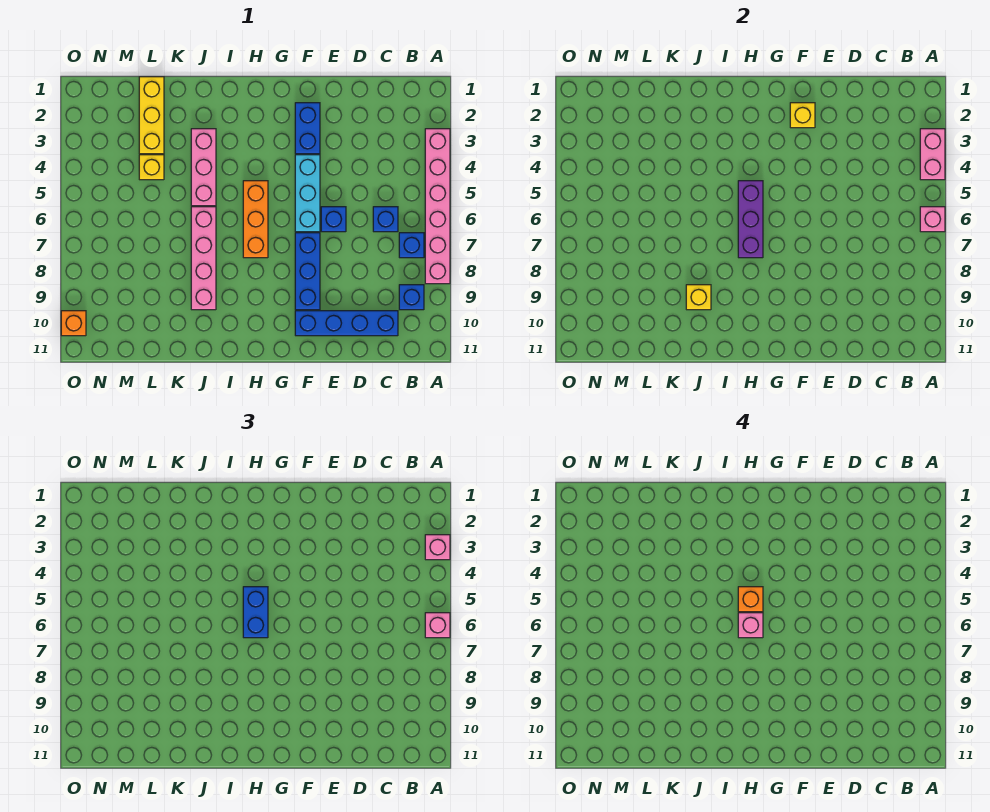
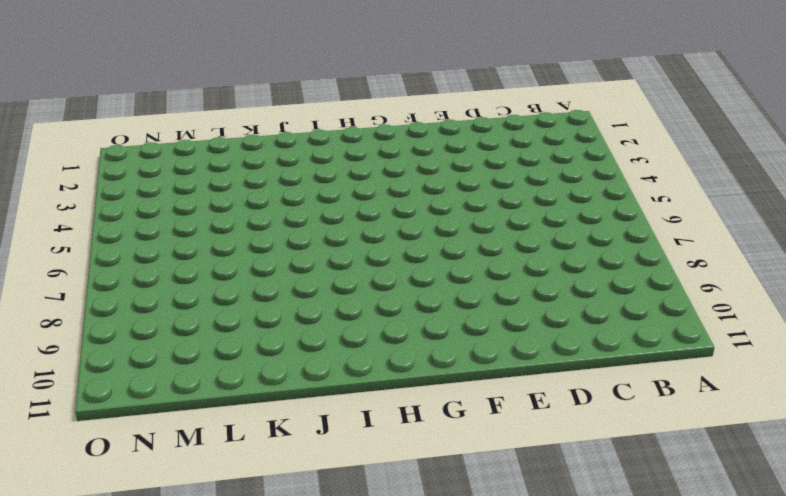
none -> pink 1x6 brick [425,129,450,284]
none -> blue 1x1 brick [399,233,424,258]
none -> blue 1x1 brick [399,285,424,310]

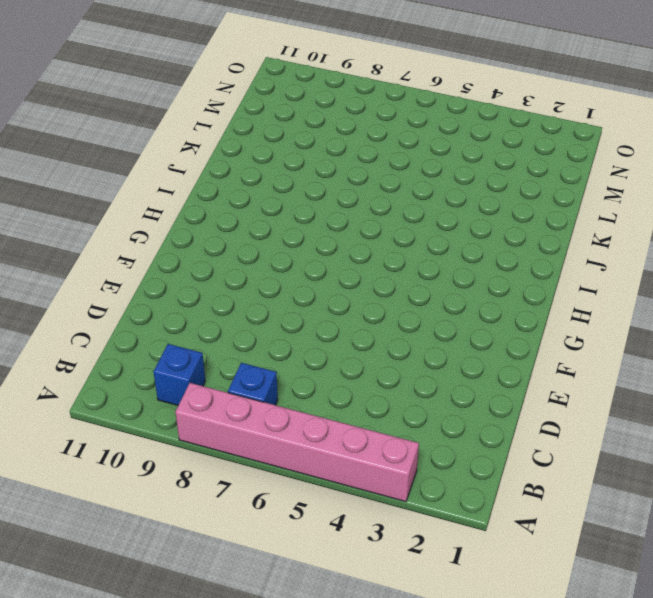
none -> blue 1x1 brick [373,207,398,232]
none -> blue 1x4 brick [295,311,398,336]
none -> blue 1x1 brick [321,207,346,232]

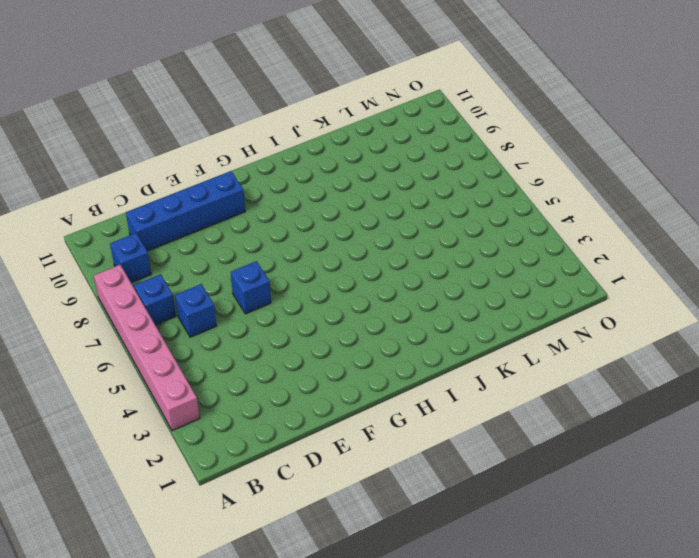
none -> blue 1x2 brick [295,103,320,154]
none -> cyan 1x3 brick [295,155,320,232]
none -> blue 1x3 brick [295,233,320,310]

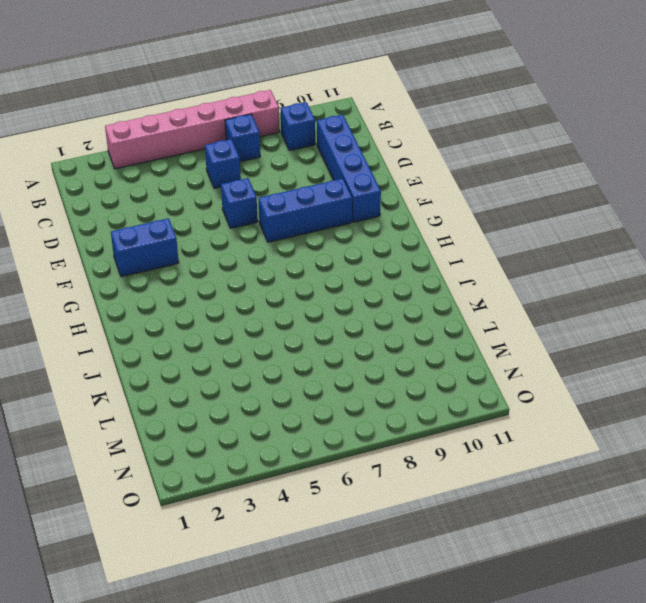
none -> cyan 1x3 brick [295,155,320,232]
none -> orange 1x3 brick [243,181,268,258]
none -> pink 1x3 brick [191,129,216,206]

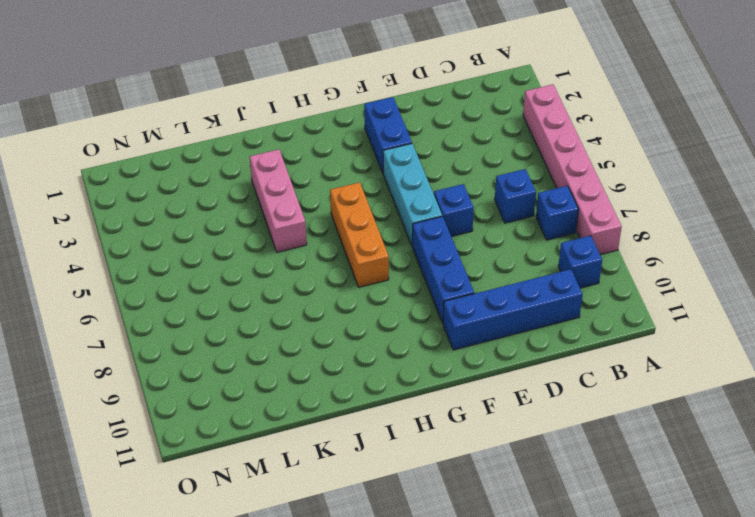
none -> pink 1x4 brick [191,207,216,310]
none -> yellow 1x3 brick [139,77,164,154]
none -> yellow 1x1 brick [139,155,164,180]

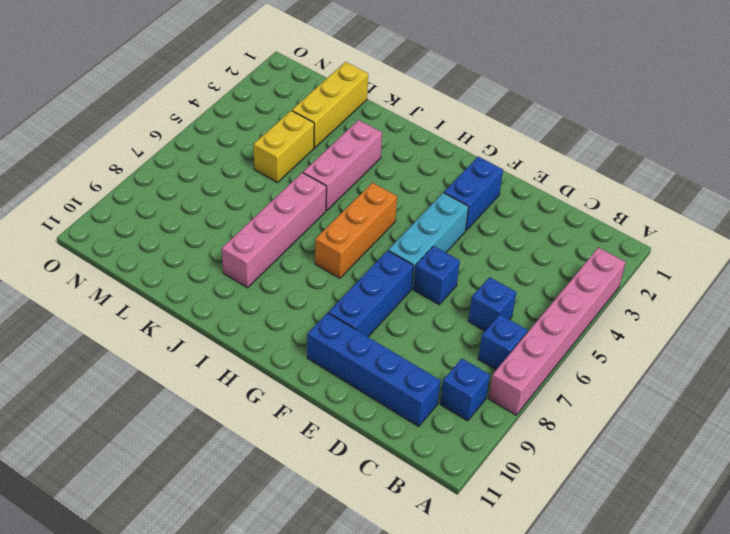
yellow 1x2 brick [253,111,314,182] -> yellow 1x1 brick [139,155,164,180]
none -> orange 1x1 brick [61,311,86,336]
none -> pink 1x2 brick [920,129,945,180]
none -> pink 1x1 brick [920,207,945,232]

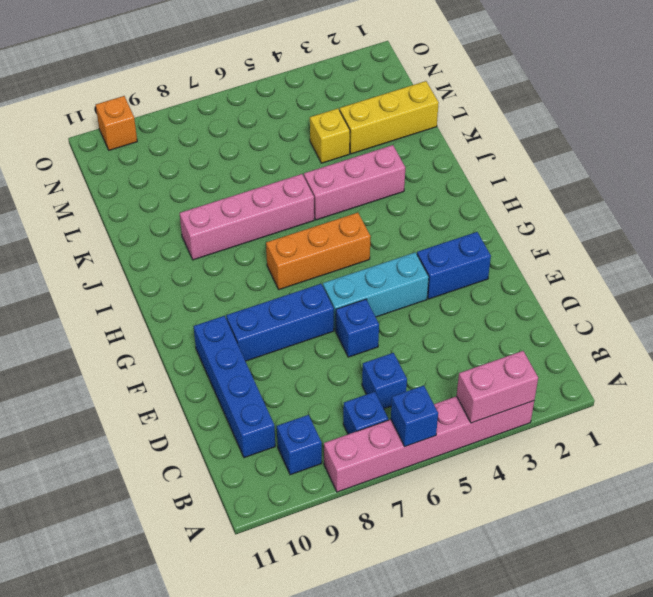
blue 1x1 brick [391,386,438,447] -> pink 1x1 brick [920,207,945,232]
none -> yellow 1x1 brick [790,103,815,128]
none -> purple 1x3 brick [738,181,763,258]
none -> yellow 1x1 brick [686,285,711,310]

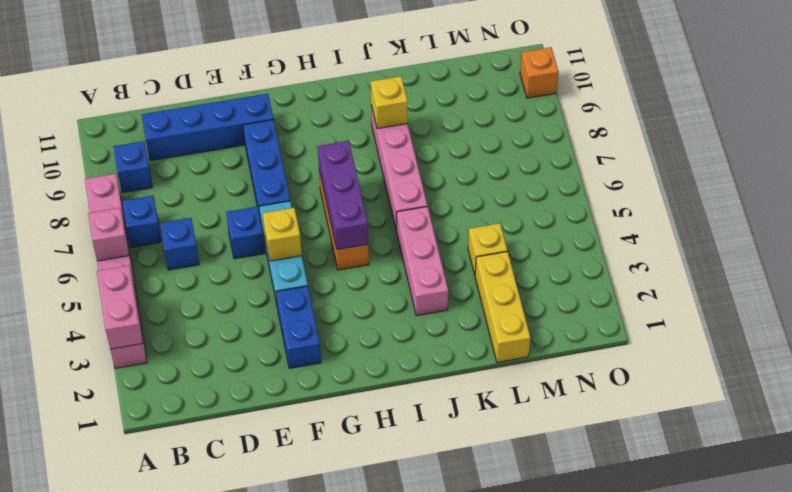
yellow 1x1 brick [263,208,302,261] -> yellow 1x1 brick moved to [790,103,815,128]
none -> pink 1x1 brick [425,535,450,560]
none -> pink 1x1 brick [425,613,450,638]
none -> blue 1x2 brick [243,587,268,638]

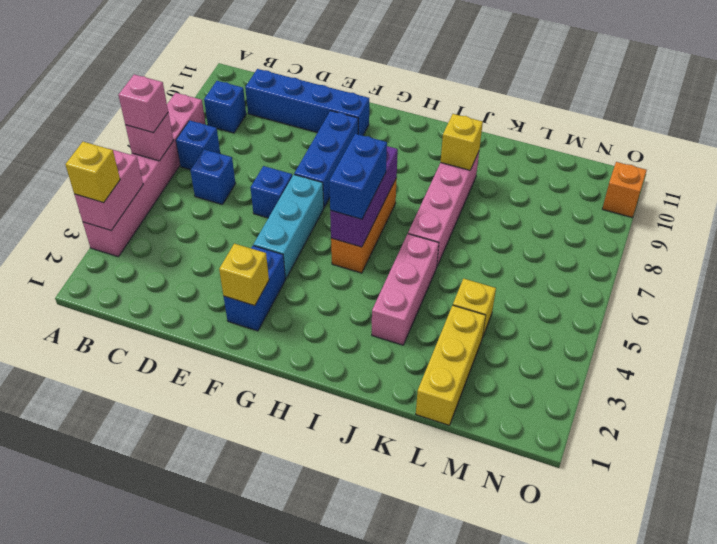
yellow 1x1 brick [65,142,120,203] -> pink 1x1 brick [425,535,450,560]
none -> orange 1x1 brick [738,587,763,612]
none -> pink 1x1 brick [738,613,763,638]

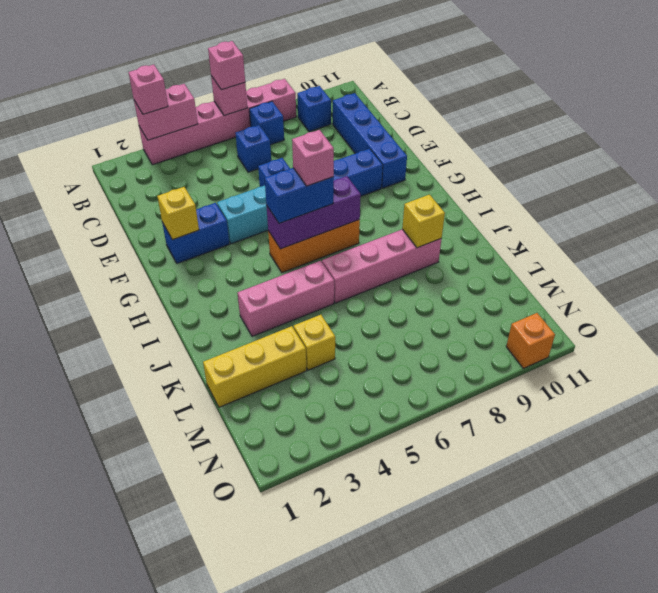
none -> orange 1x1 brick [738,587,763,612]

